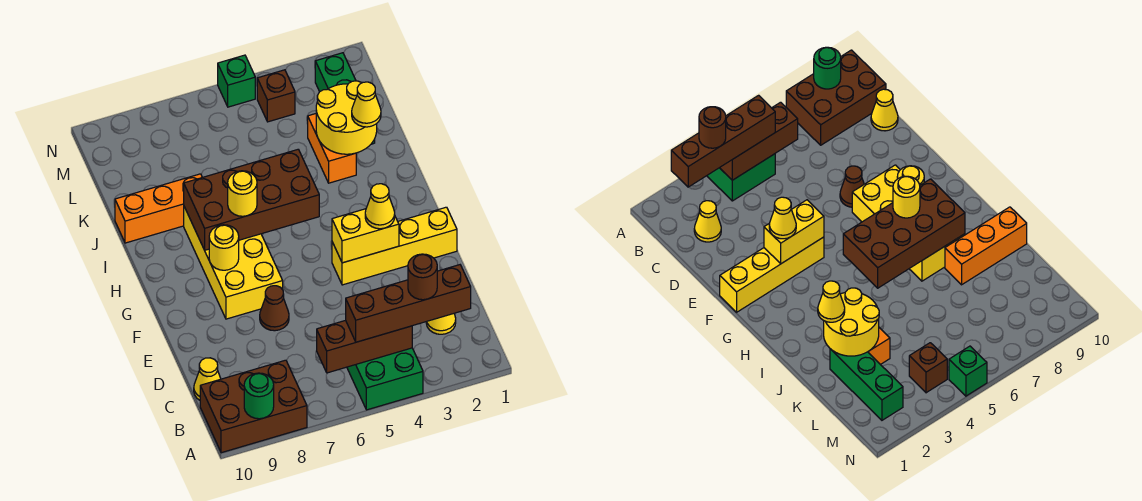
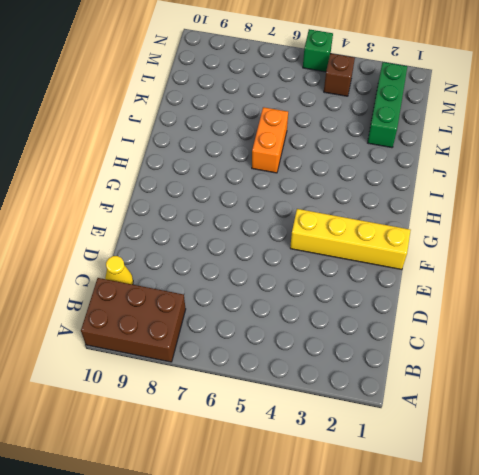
orange 1x2 brick [252,107,288,173] -> orange 1x2 brick moved to [308,114,356,183]
none -> green 2x2 brick [347,348,423,410]
none -> yellow 1x1 cone [426,314,456,334]
none -> brown 1x1 cone [260,286,289,331]

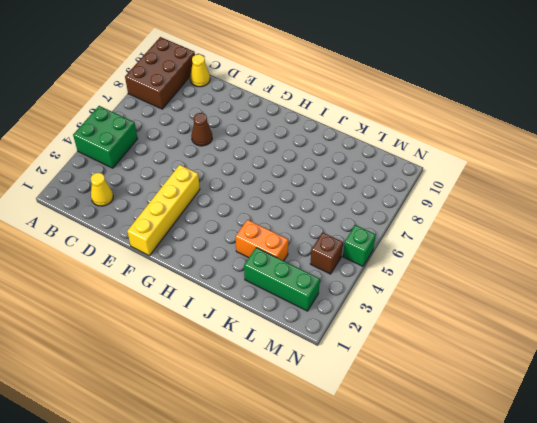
none -> yellow 2x4 brick [184,207,283,319]
none -> orange 1x3 brick [115,174,202,243]
none -> green 1x1 round brick [244,373,274,419]

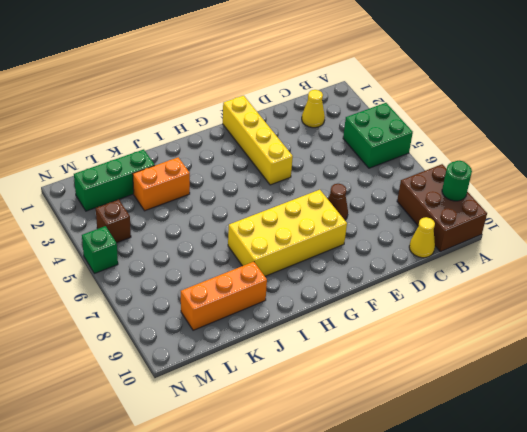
orange 1x3 brick [181,262,267,330] -> orange 1x3 brick turned to [115,174,202,243]
none -> brown 1x3 brick [317,320,412,373]
none -> yellow 1x2 brick [332,209,399,263]
none -> yellow 1x1 round brick [209,225,239,270]

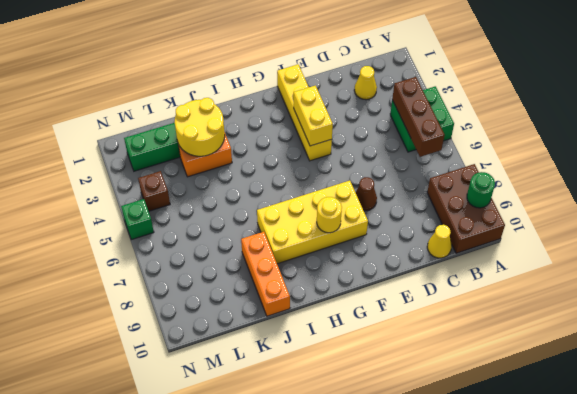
none -> brown 2x4 brick [184,149,319,250]
none -> brown 1x4 brick [346,265,471,342]
none -> yellow 1x1 cone [365,184,395,229]

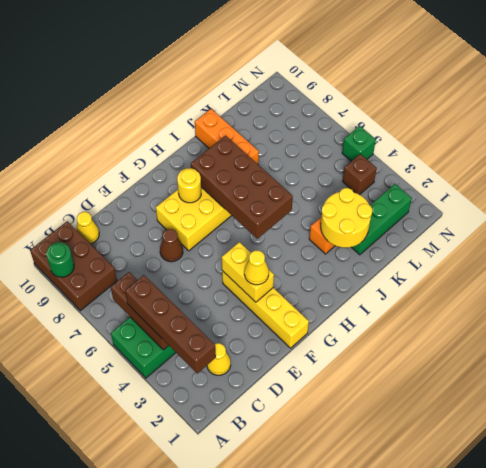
none -> yellow 1x1 round brick [228,171,257,216]
none -> yellow 1x1 cone [352,82,381,127]
none -> brown 1x1 round brick [408,254,437,300]

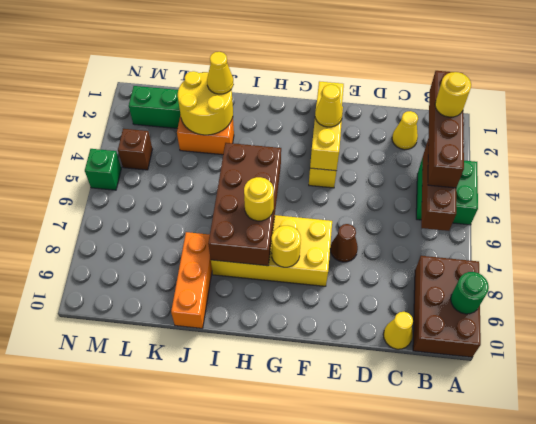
yellow 1x1 round brick [435,72,471,117] -> brown 1x1 round brick [408,254,437,300]

